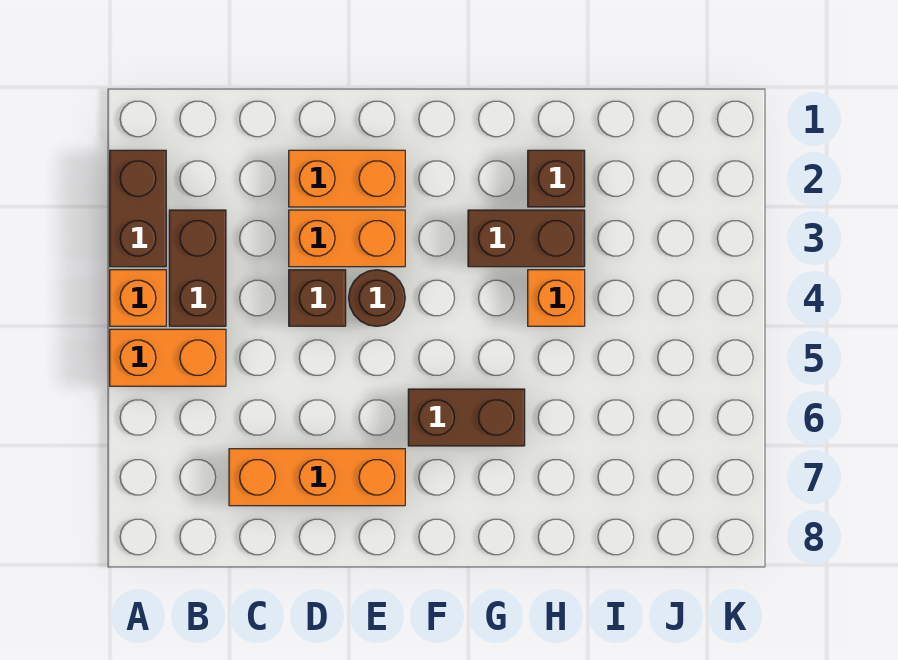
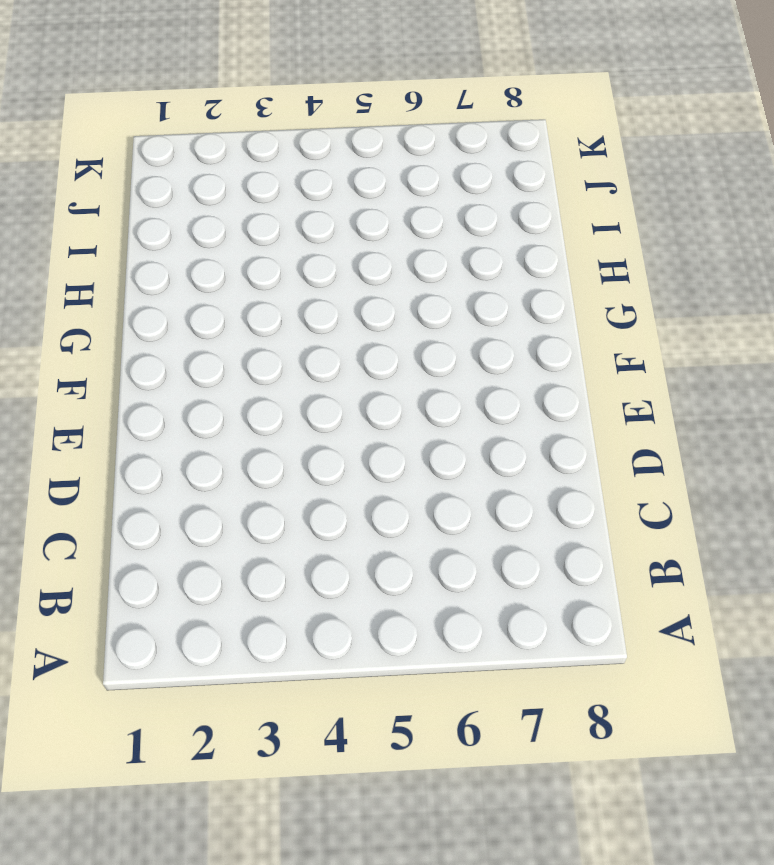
none -> brown 1x2 brick [110,150,166,267]
none -> orange 1x1 brick [110,270,166,326]
none -> orange 1x2 brick [110,329,226,386]

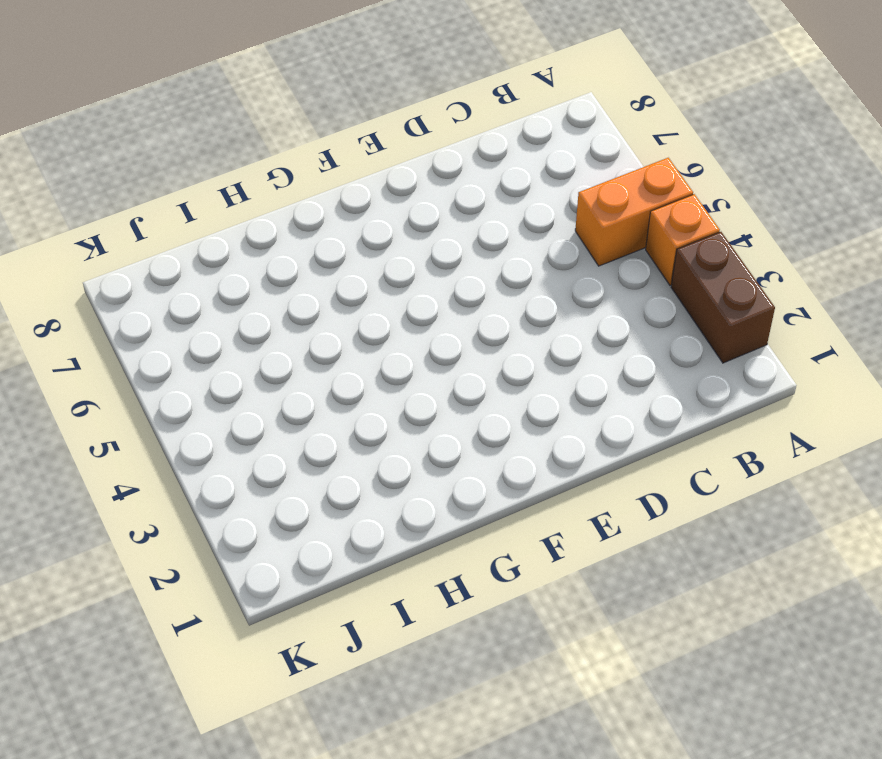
none -> brown 1x2 brick [169,210,226,326]
none -> orange 1x3 brick [229,449,405,506]
none -> orange 1x2 brick [289,150,405,207]

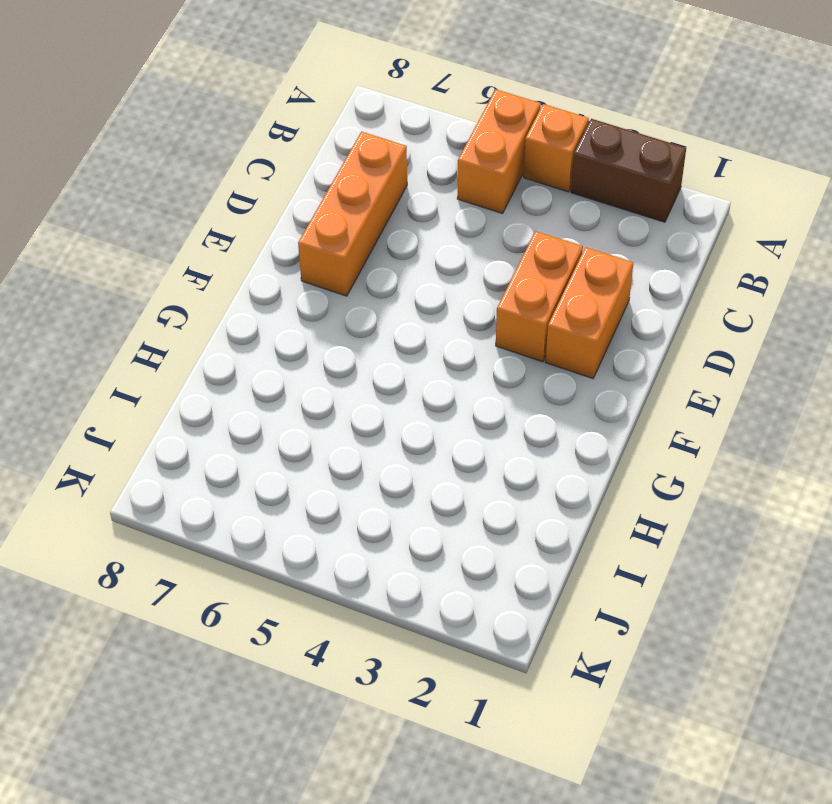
none -> brown 1x2 brick [169,210,226,326]
none -> brown 1x1 brick [289,270,346,326]
none -> brown 1x1 round brick [349,270,405,326]

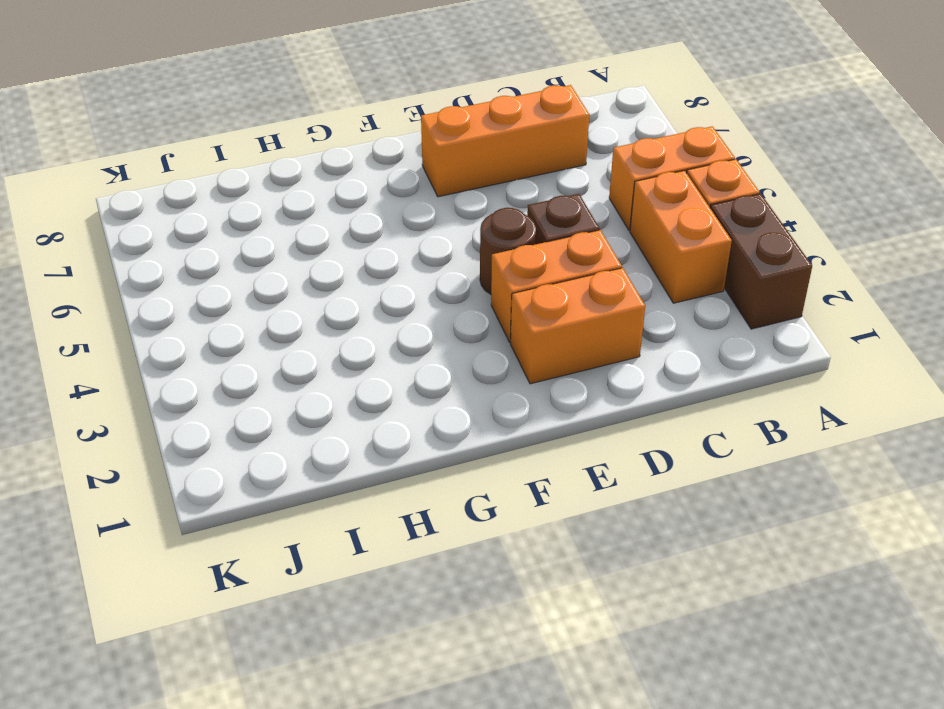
orange 1x2 brick [630,171,732,303] -> brown 1x2 brick [169,210,226,326]
none -> brown 1x2 brick [408,389,525,446]
none -> brown 1x2 brick [468,210,585,267]
none -> brown 1x1 brick [528,150,585,207]

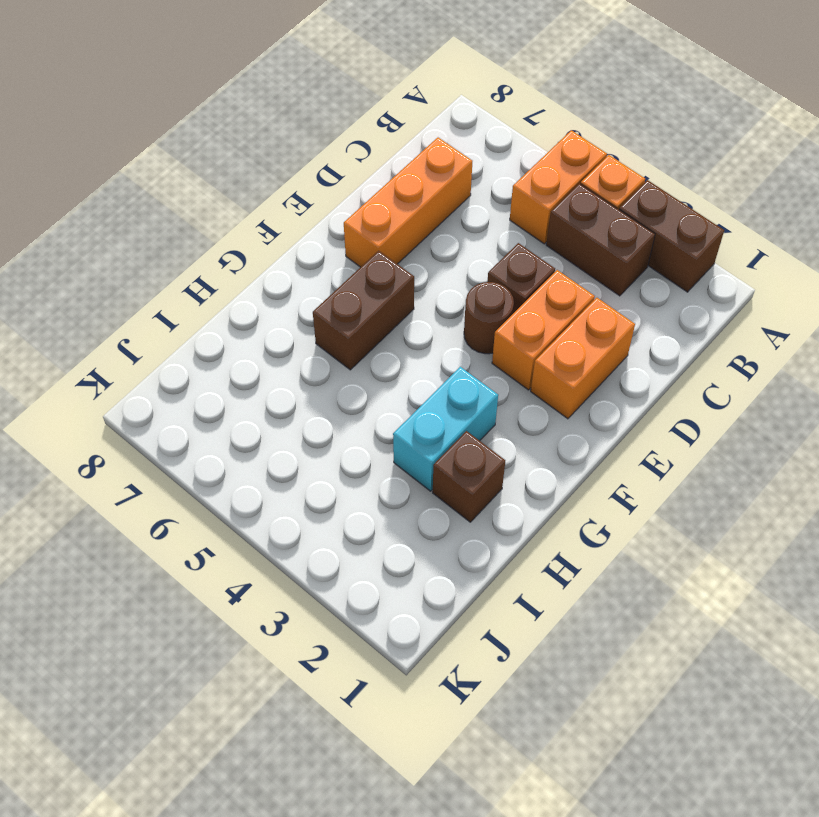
cyan 1x2 brick [393,367,498,491] -> brown 1x2 brick [468,210,585,267]
none -> orange 1x1 brick [528,270,585,326]

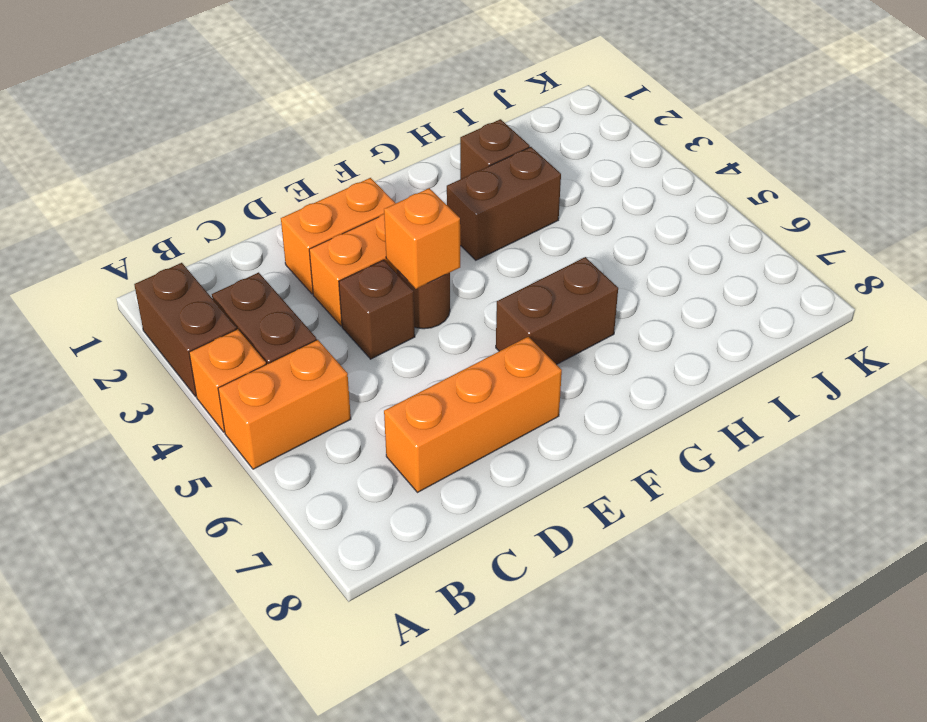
orange 1x1 brick [384,188,460,289] -> orange 1x1 brick moved to [528,270,585,326]

